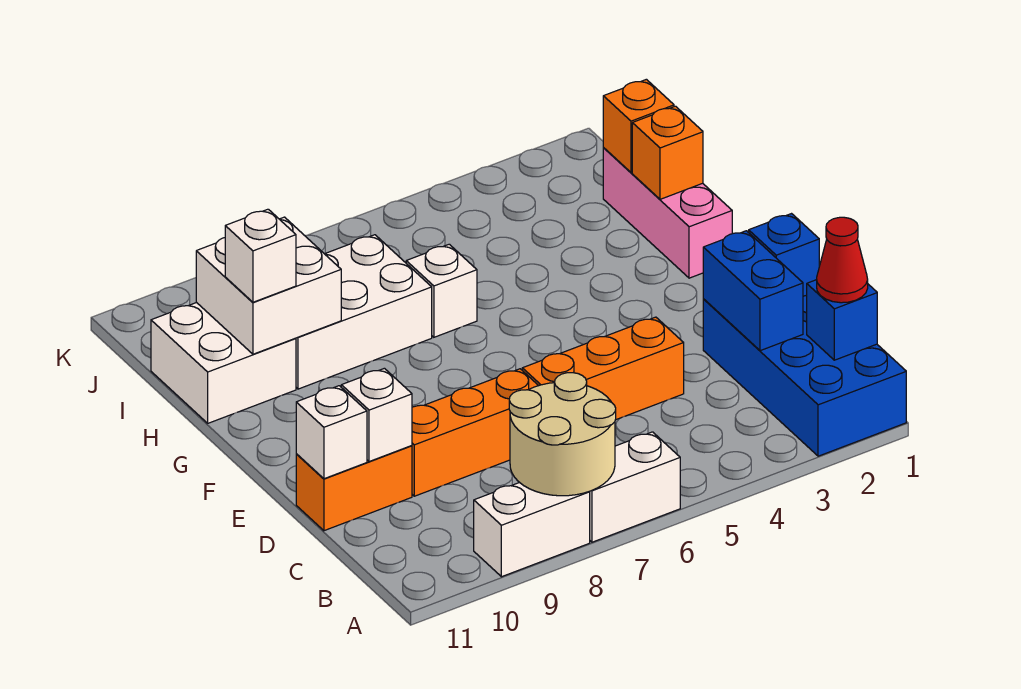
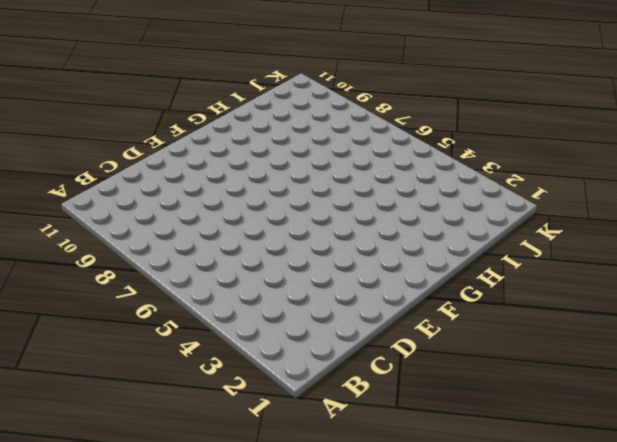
none -> blue 2x4 brick [703,295,906,456]
none -> white 1x2 brick [589,432,680,542]
none -> white 1x2 brick [474,483,590,577]

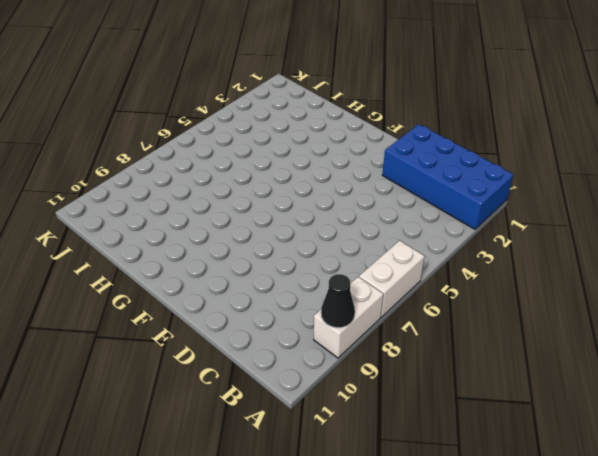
black 1x1 cone [321,274,355,328] -> none
none -> orange 1x3 brick [522,317,684,420]
none -> orange 1x3 brick [412,369,538,496]
none -> orange 1x2 brick [296,446,412,531]

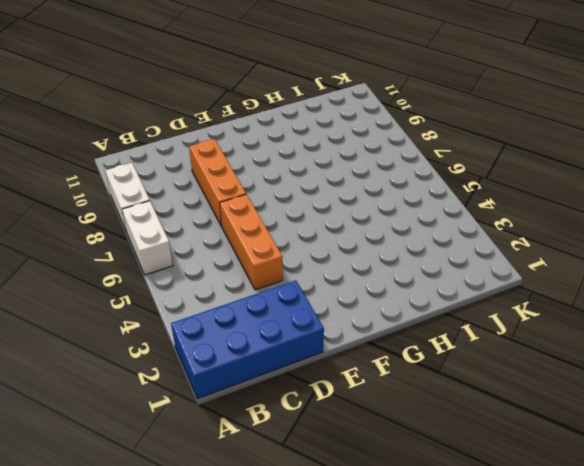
none -> orange 1x2 brick [296,446,412,531]
none -> pink 1x3 brick [603,148,732,278]
none -> white 1x1 brick [406,244,477,337]

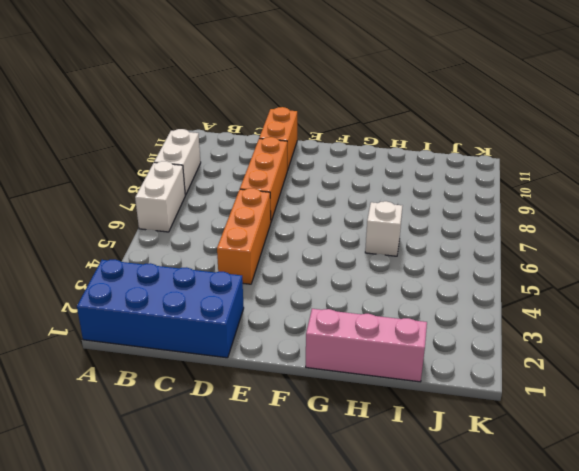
none -> white 2x3 brick [296,235,432,389]
none -> white 2x2 brick [151,303,296,423]
none -> tan 2x2 round brick [509,373,616,496]

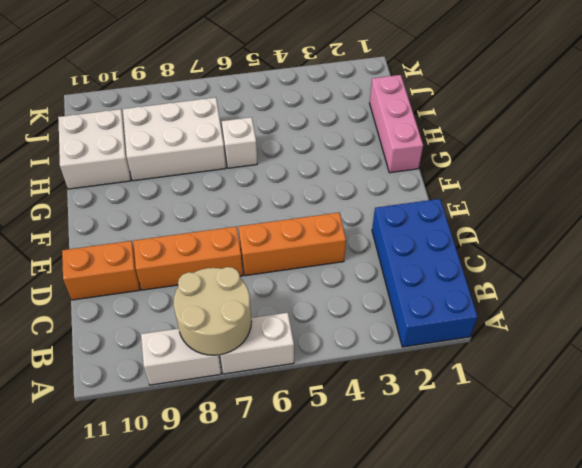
none -> blue 1x1 brick [807,280,877,360]
none -> blue 1x2 brick [703,231,803,351]
none -> blue 1x1 brick [749,214,819,296]

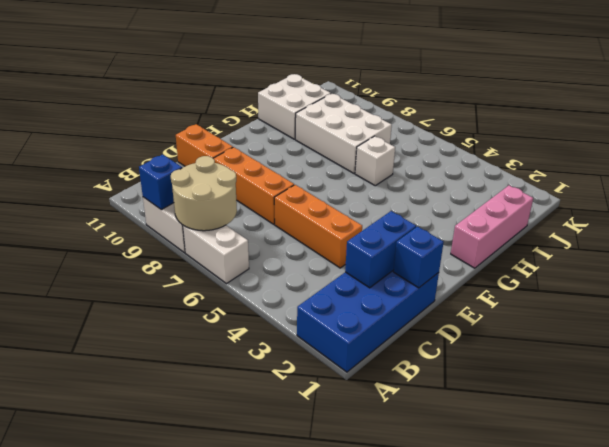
blue 1x1 brick [139,154,182,210] -> blue 1x1 brick moved to [807,280,877,360]
none -> white 1x1 brick [341,368,412,462]
none -> white 1x1 brick [296,386,367,479]
none -> orange 1x1 brick [632,106,703,199]

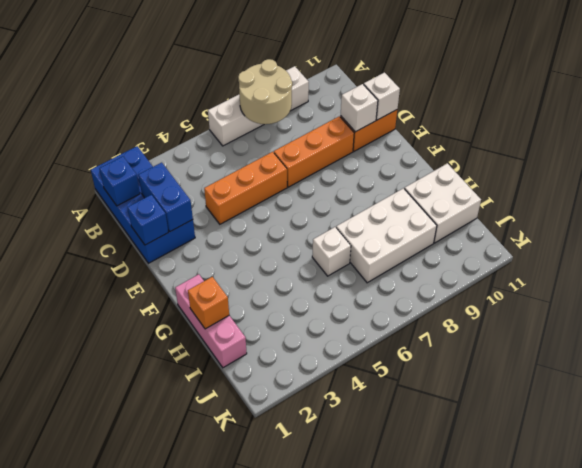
none -> white 2x2 brick [196,217,341,354]
none -> orange 1x1 brick [603,79,674,173]
none -> red 1x1 cone [817,217,868,303]

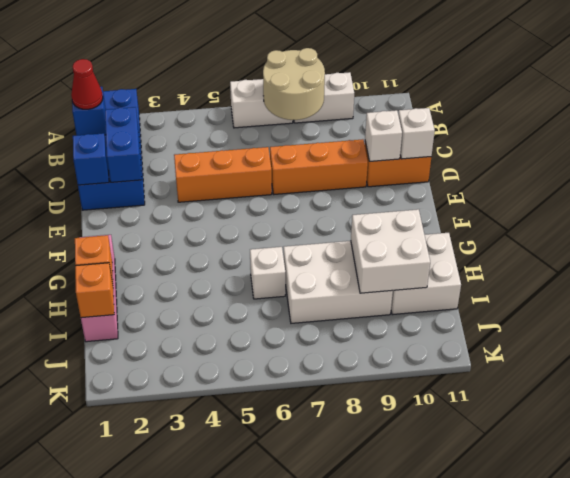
none -> white 1x1 brick [225,209,296,302]

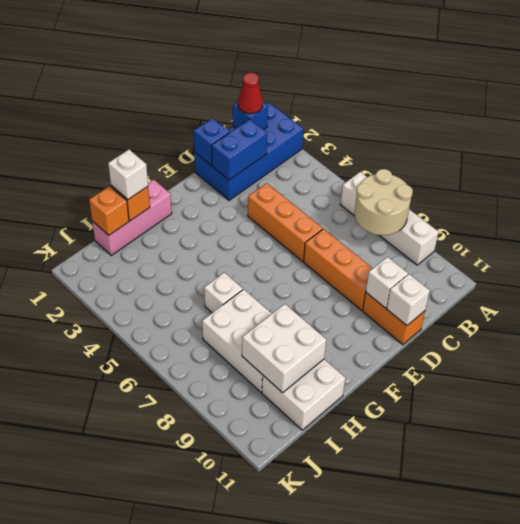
white 1x1 brick [108,150,148,199] -> white 1x1 brick moved to [225,209,296,302]

